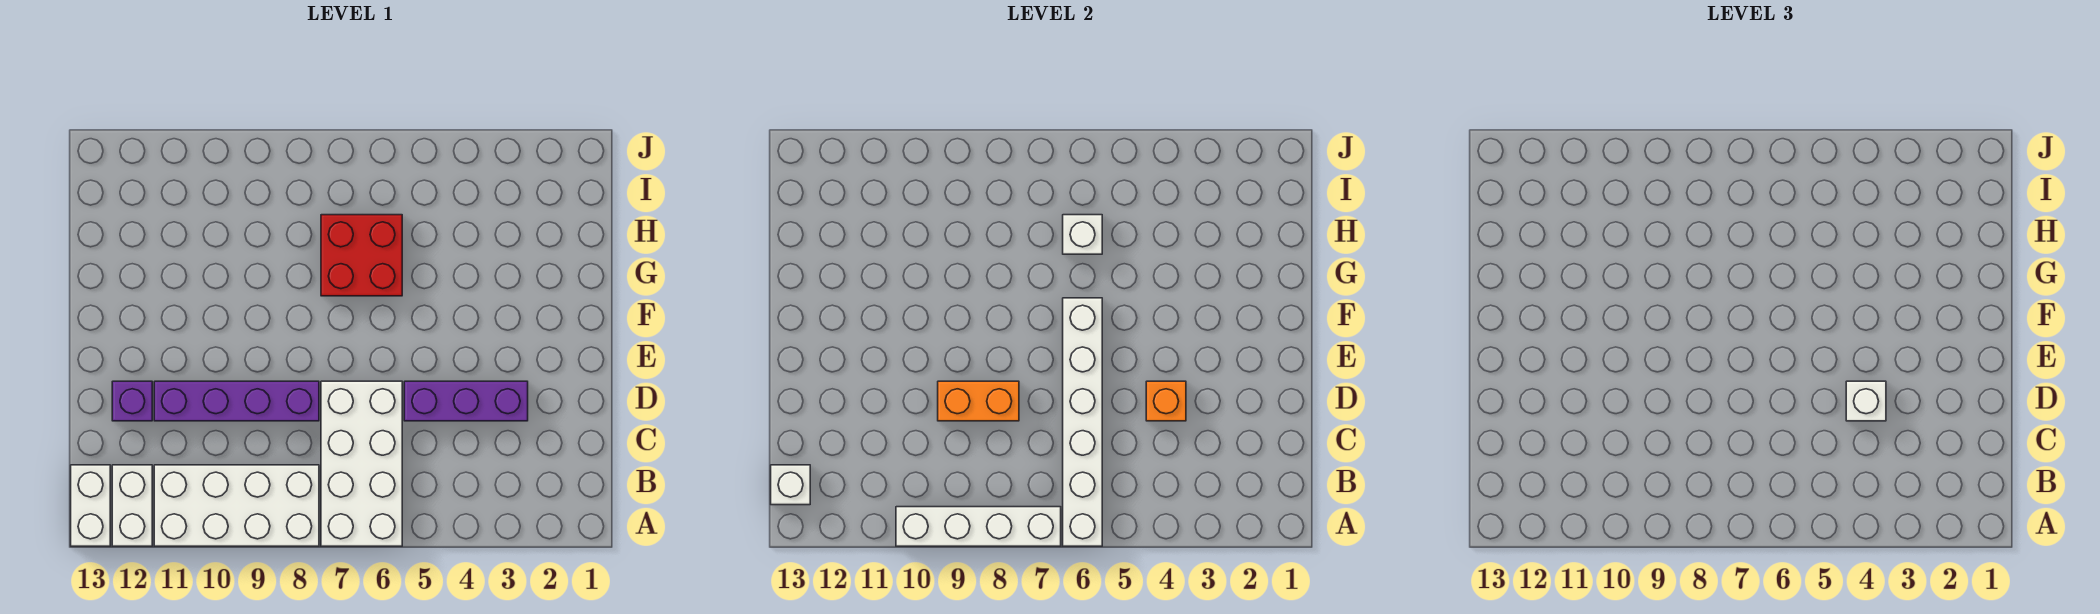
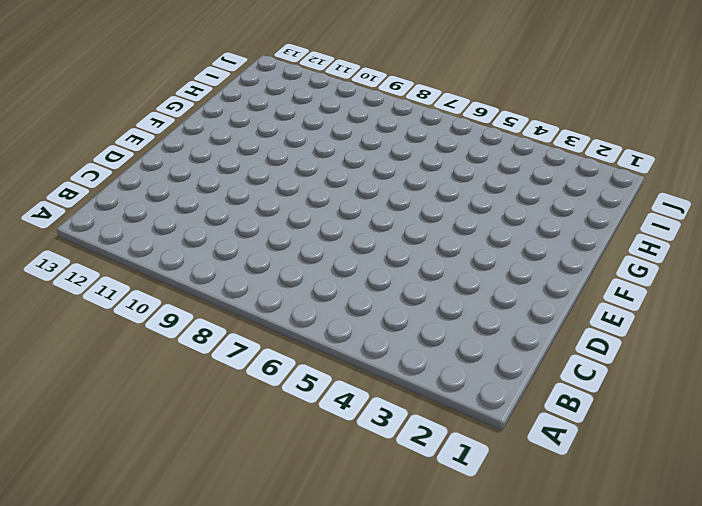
none -> white 2x4 brick [321,381,402,546]
none -> white 2x4 brick [154,465,319,546]
none -> white 1x2 brick [112,465,152,546]

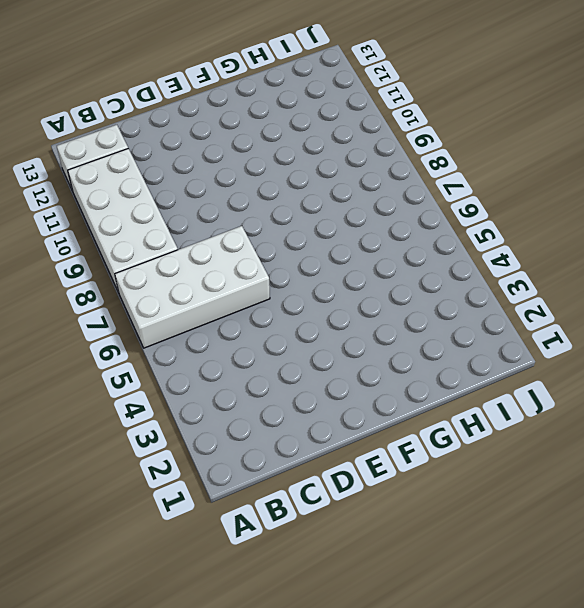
none -> white 1x2 brick [71,465,110,546]
none -> purple 1x3 brick [404,381,528,421]
none -> purple 1x4 brick [154,381,319,421]

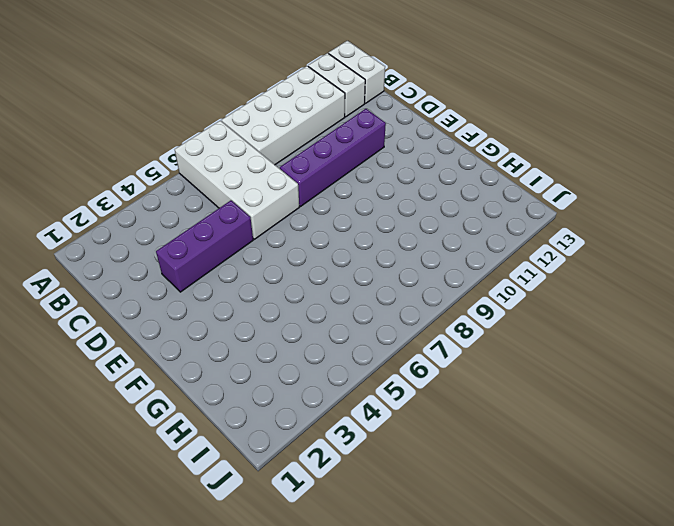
none -> purple 1x1 brick [112,381,152,421]
none -> red 2x2 brick [321,215,402,296]
none -> white 1x6 brick [1063,298,1102,546]

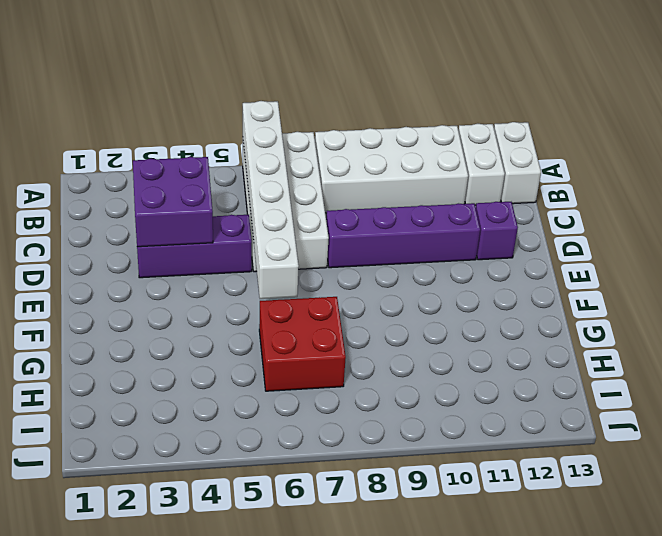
purple 2x2 brick [133,157,213,247] -> orange 1x1 brick [1146,381,1186,421]
none -> white 1x4 brick [896,507,1061,546]
none -> white 1x1 brick [771,465,810,505]
none -> orange 1x2 brick [938,381,1019,421]

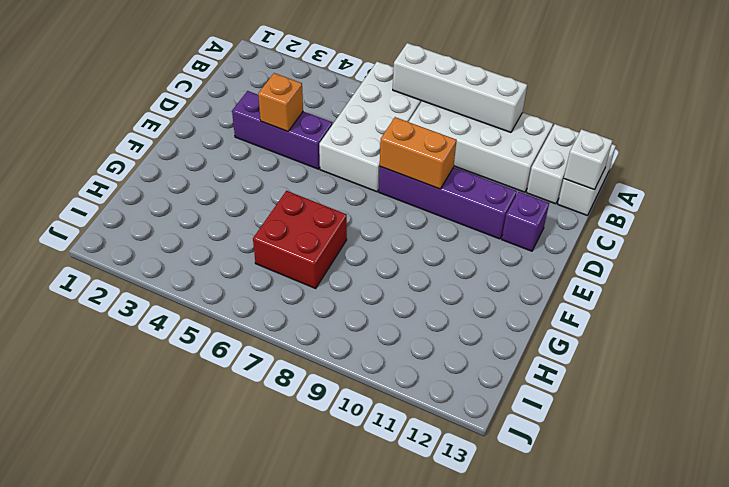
none -> white 1x6 brick [1063,298,1102,546]
none -> white 1x1 brick [1063,215,1102,254]
none -> white 1x1 brick [1846,381,1886,421]

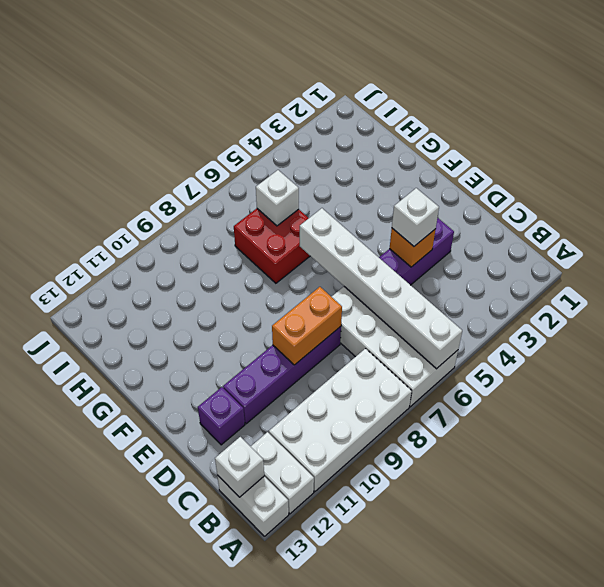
none -> white 1x4 brick [896,507,1061,546]

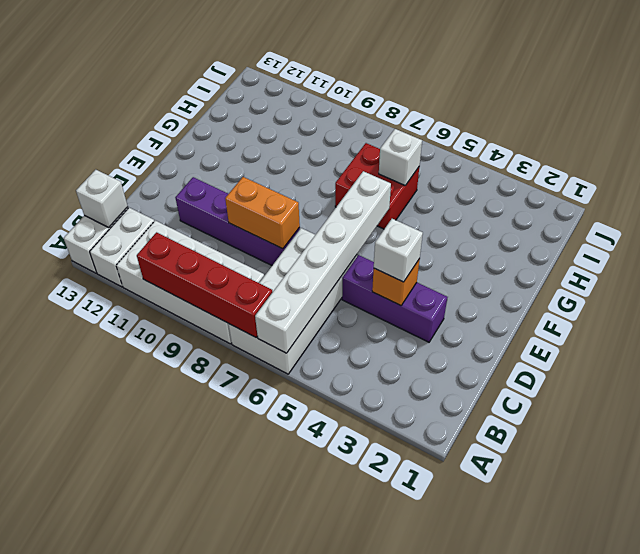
red 1x4 brick [137,232,273,337] -> white 1x4 brick [896,507,1061,546]
none -> purple 1x1 brick [112,381,152,421]

